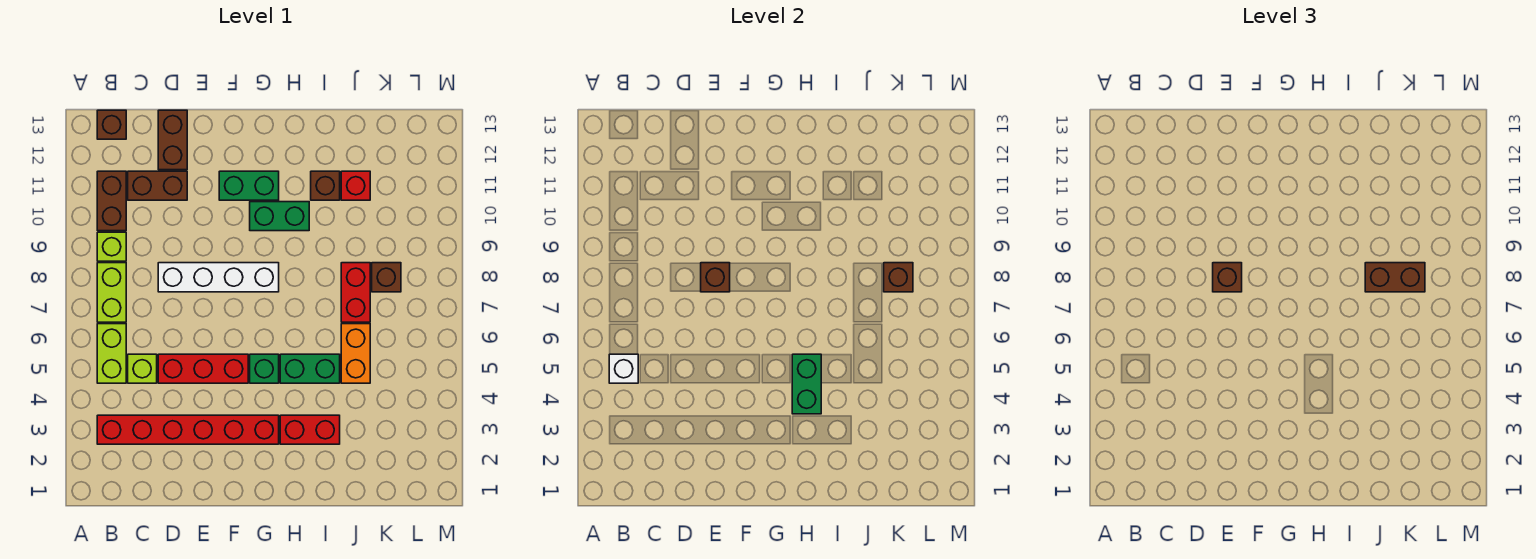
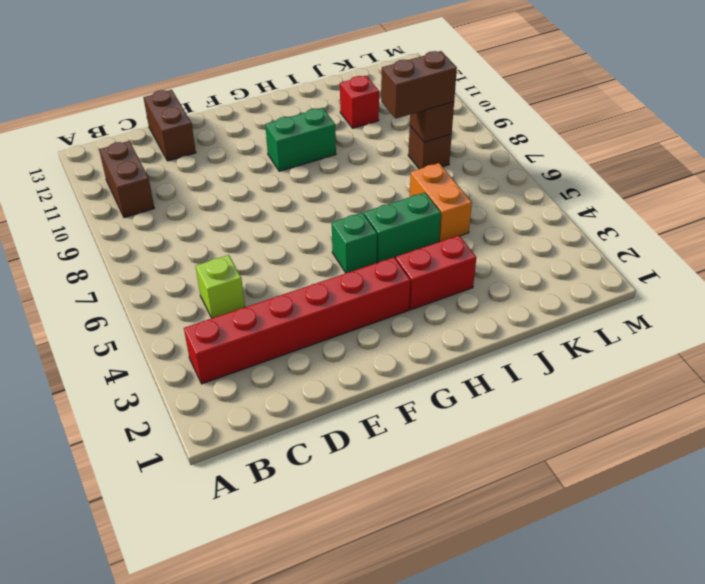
none -> lime 1x2 brick [97,324,126,383]
none -> lime 1x2 brick [97,263,126,322]
none -> lime 1x1 brick [97,232,126,261]

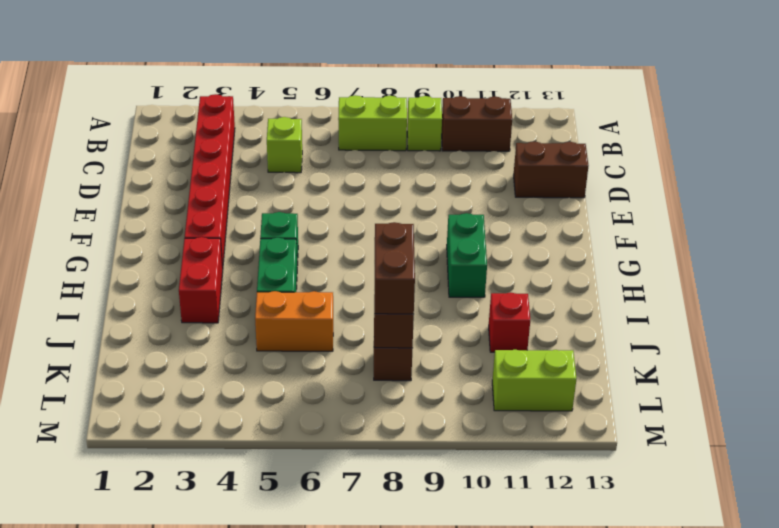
lime 1x2 brick [492,350,576,411] -> lime 1x2 brick moved to [97,324,126,383]
none -> brown 1x1 brick [97,110,126,139]
none -> brown 1x2 brick [128,171,187,200]
none -> red 1x3 brick [158,354,248,383]

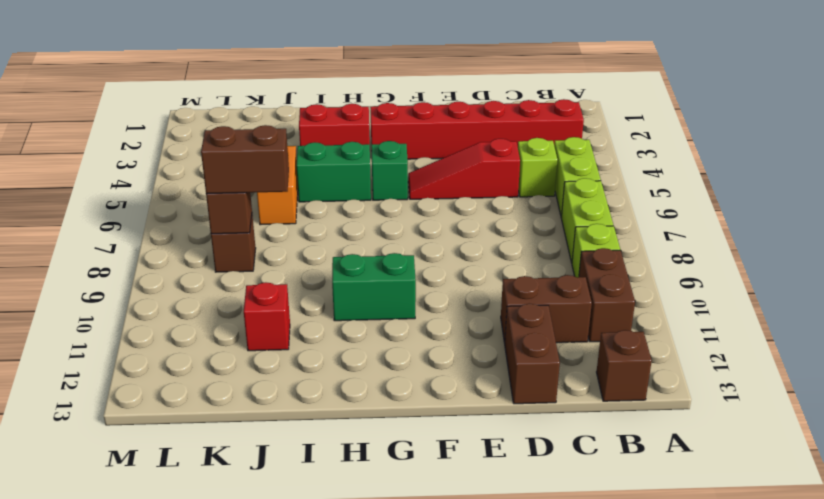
red 1x3 slope [408,139,520,199] -> red 1x3 brick [158,354,248,383]
none -> white 1x4 brick [158,263,279,292]
none -> green 1x2 brick [219,171,279,200]
none -> brown 1x1 brick [311,171,340,200]

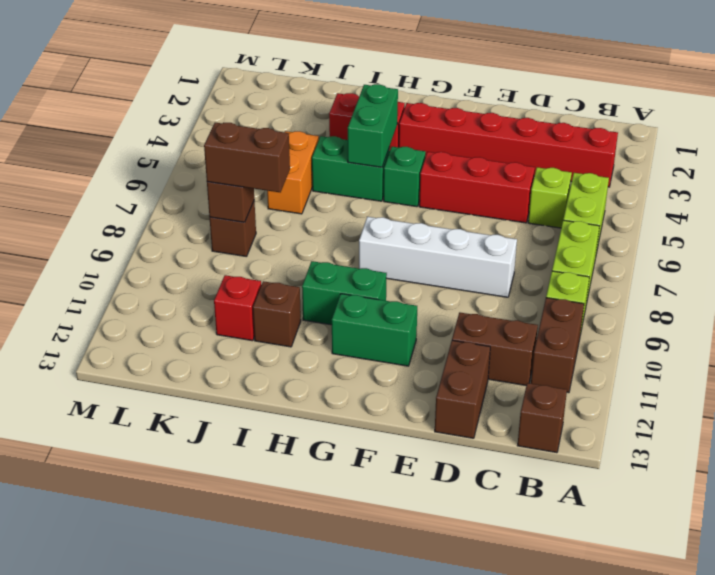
none -> red 1x2 brick [341,263,370,322]
none -> white 1x1 brick [609,354,638,383]
none -> brown 1x1 brick [701,263,730,292]

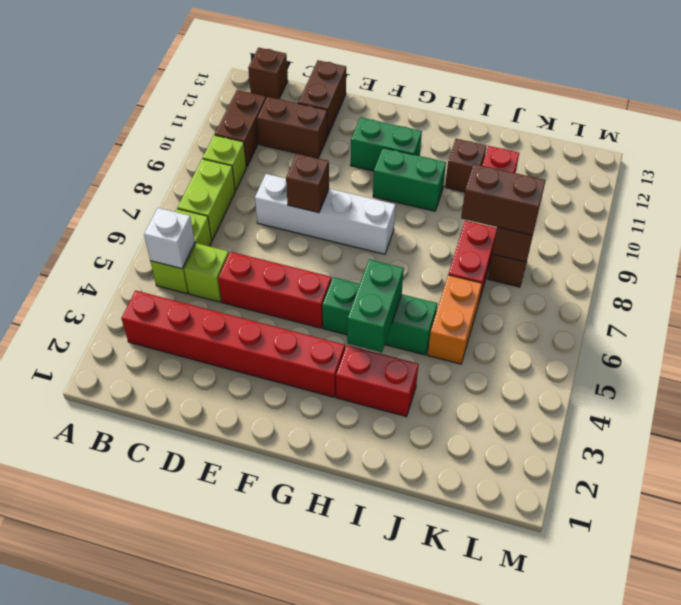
none -> brown 1x1 brick [1213,263,1242,292]

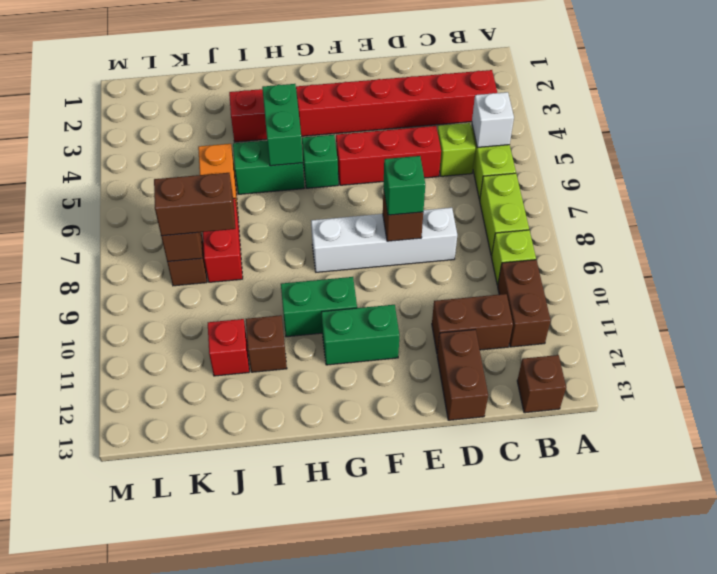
green 1x1 brick [383,156,425,215] -> brown 1x1 brick [1213,263,1242,292]

